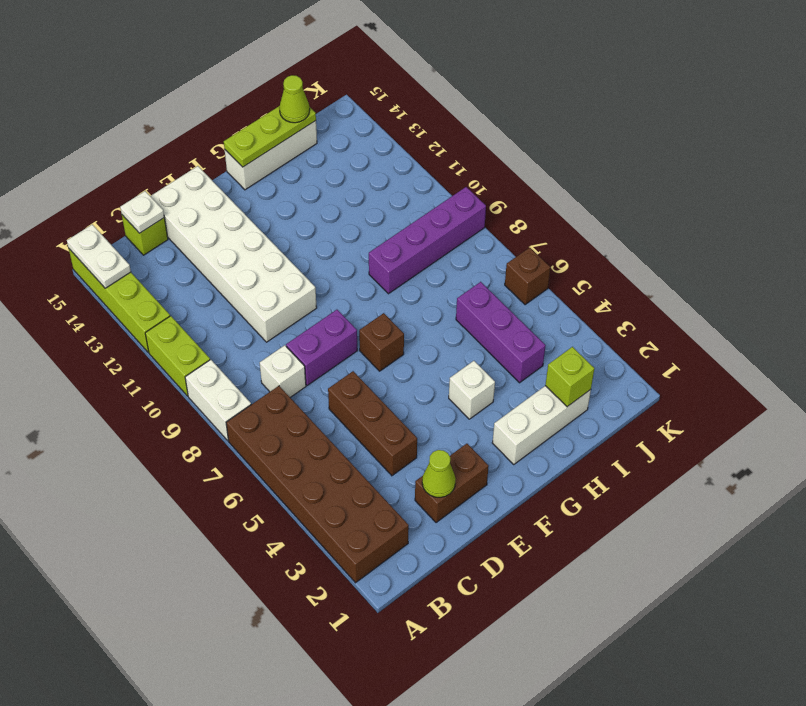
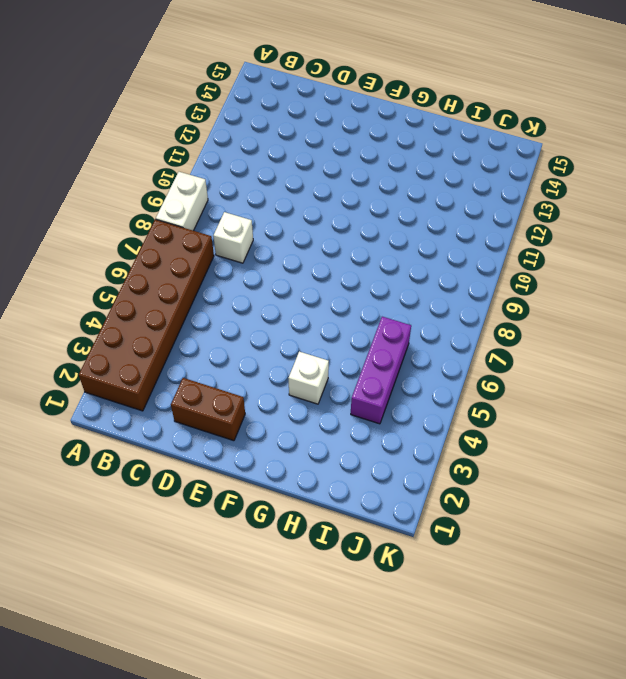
none -> lime 1x2 brick [145,316,210,396]
none -> lime 1x4 brick [69,249,170,352]
none -> lime 1x1 brick [122,215,168,255]

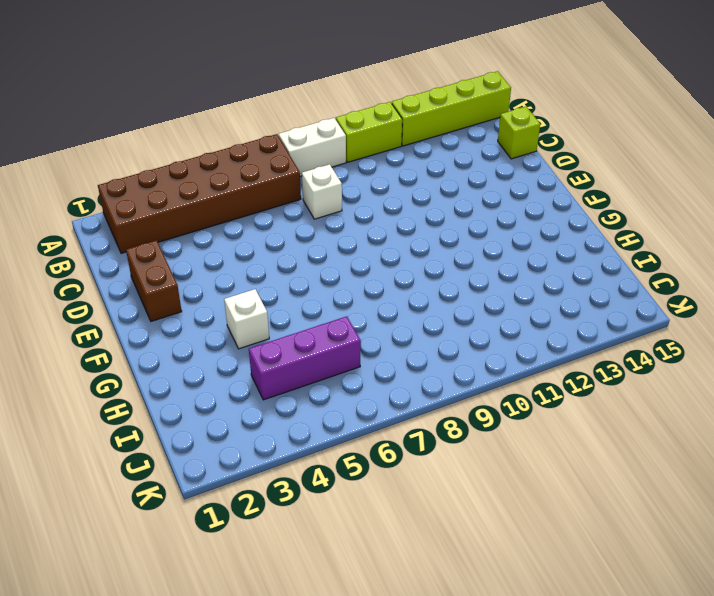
none -> brown 1x3 brick [328,371,417,476]
none -> purple 1x2 brick [286,310,357,385]
none -> white 2x6 brick [151,166,317,342]

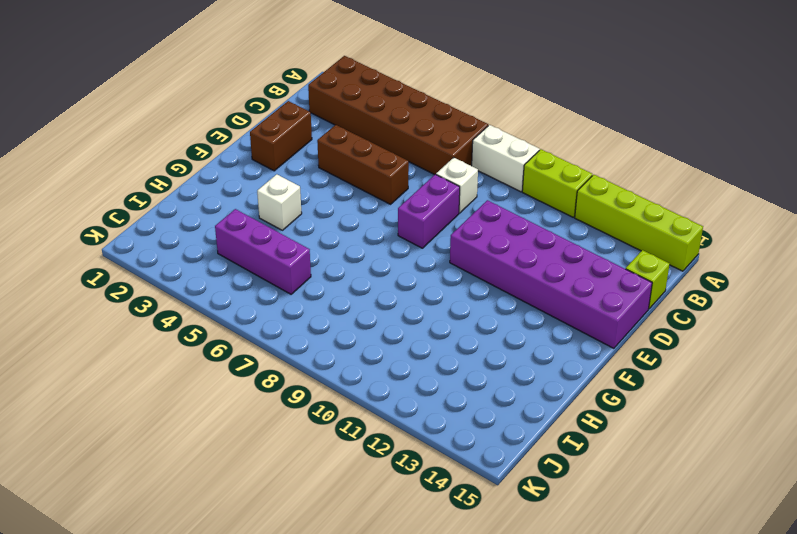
purple 2x6 brick [450,200,652,348] -> white 2x6 brick [151,166,317,342]
none -> brown 1x1 brick [359,313,404,371]
none -> white 1x3 brick [492,386,591,464]
none -> white 1x3 brick [225,121,317,190]

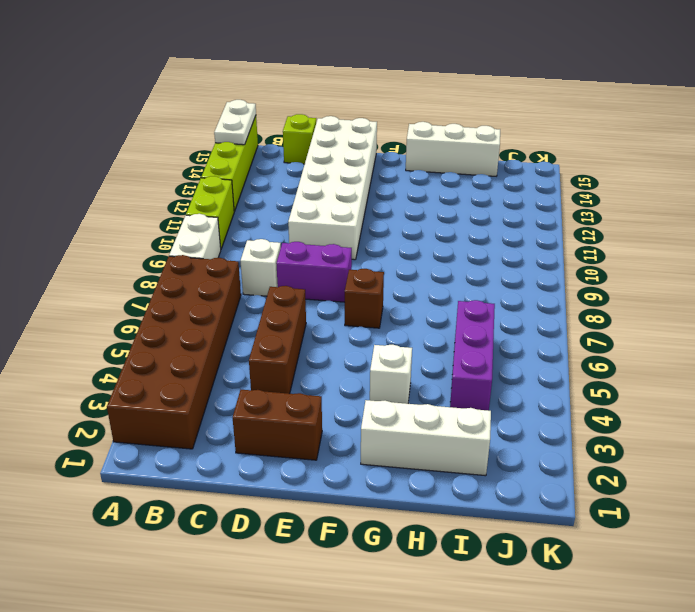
none -> purple 1x4 brick [369,187,486,294]
none -> brown 1x1 brick [505,248,550,305]
none -> white 1x1 plate [120,191,164,233]

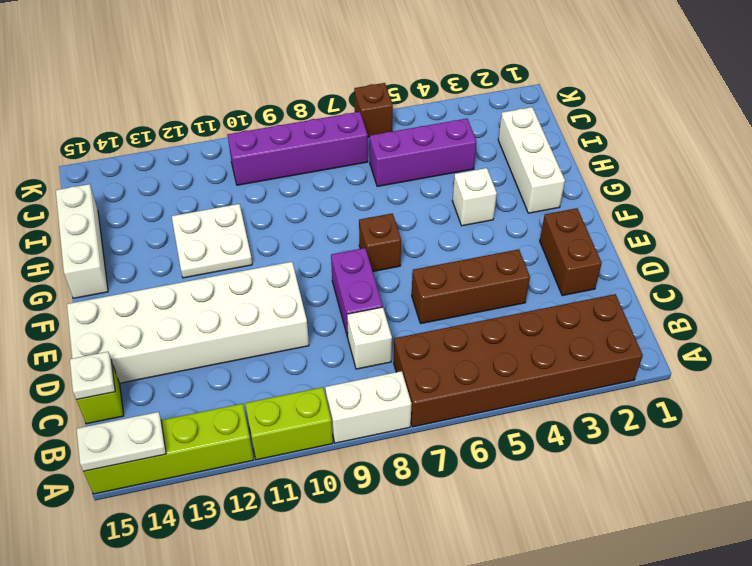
white 2x2 plate [172,204,252,278] -> none
purple 1x4 brick [228,112,368,185] -> purple 1x4 brick turned to [369,187,486,294]
none -> lime 1x1 cone [422,450,456,497]
none -> lime 1x3 plate [224,106,316,167]
none -> lime 1x1 brick [545,347,594,407]

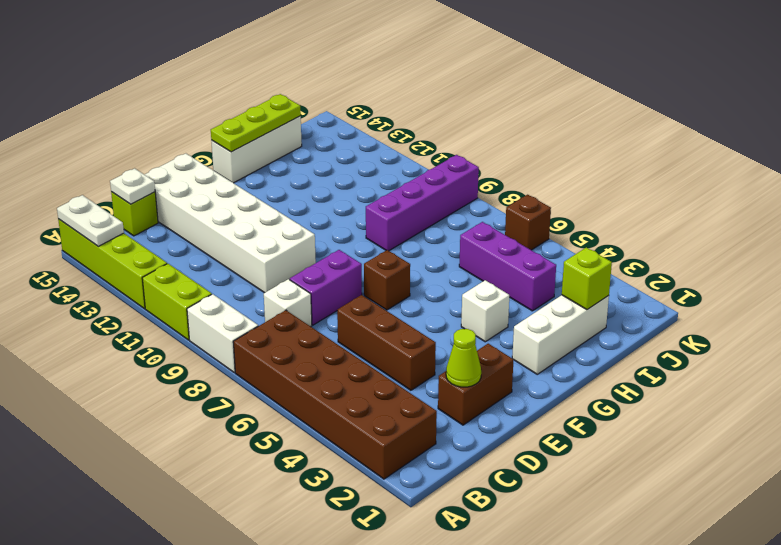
none -> lime 1x1 cone [279,75,310,123]

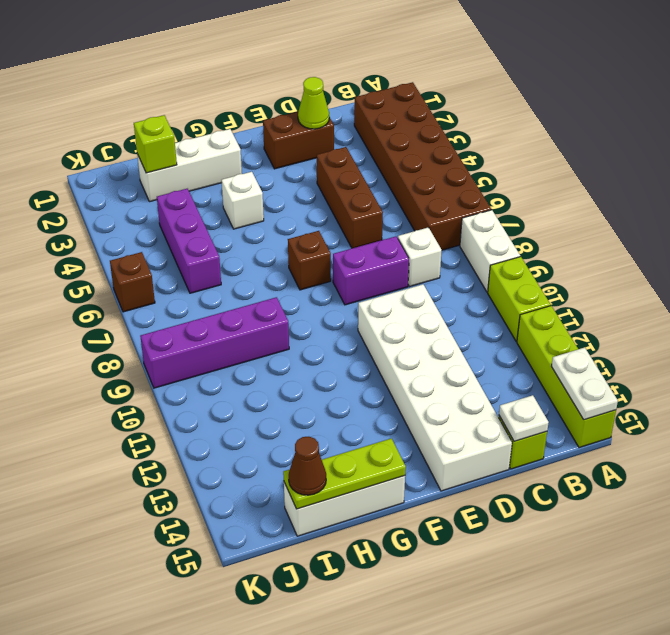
brown 1x1 cone [289,437,326,495] -> lime 1x1 cone [279,75,310,123]

